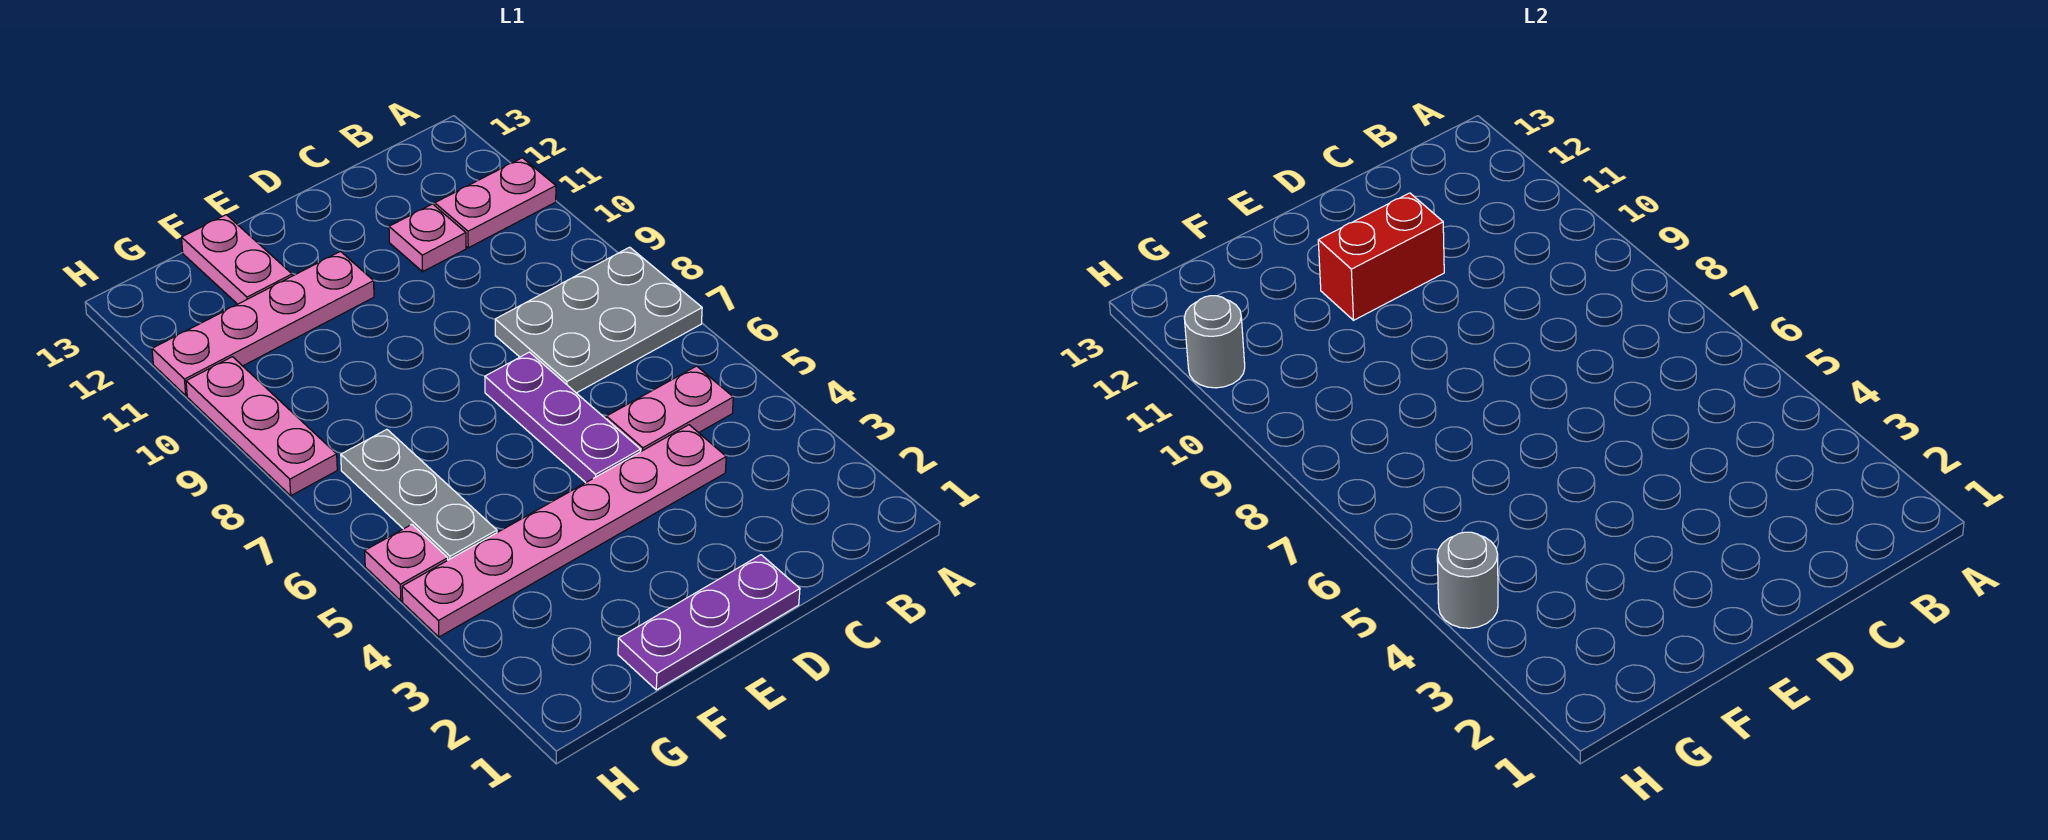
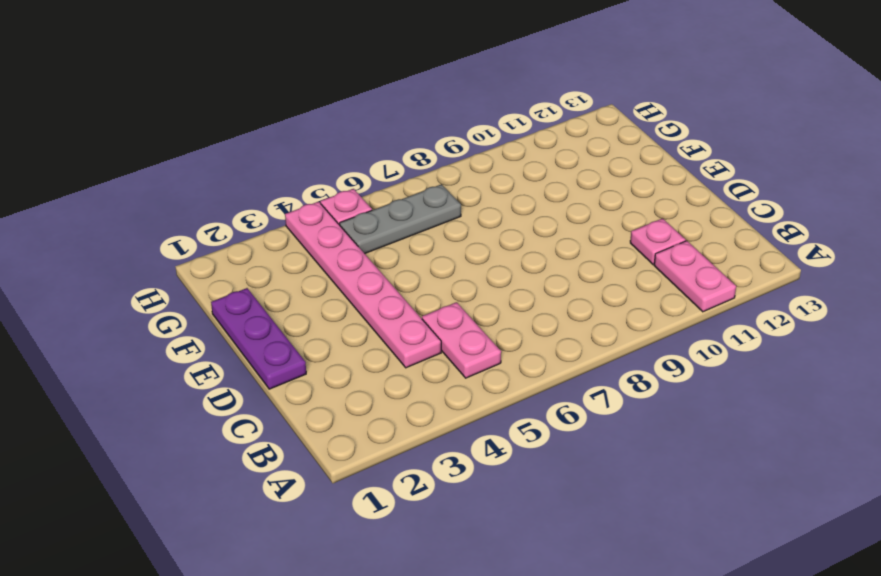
none -> grey 2x3 plate [495,247,702,393]
none -> purple 1x3 plate [485,352,641,483]
none -> pink 1x4 plate [152,252,374,395]

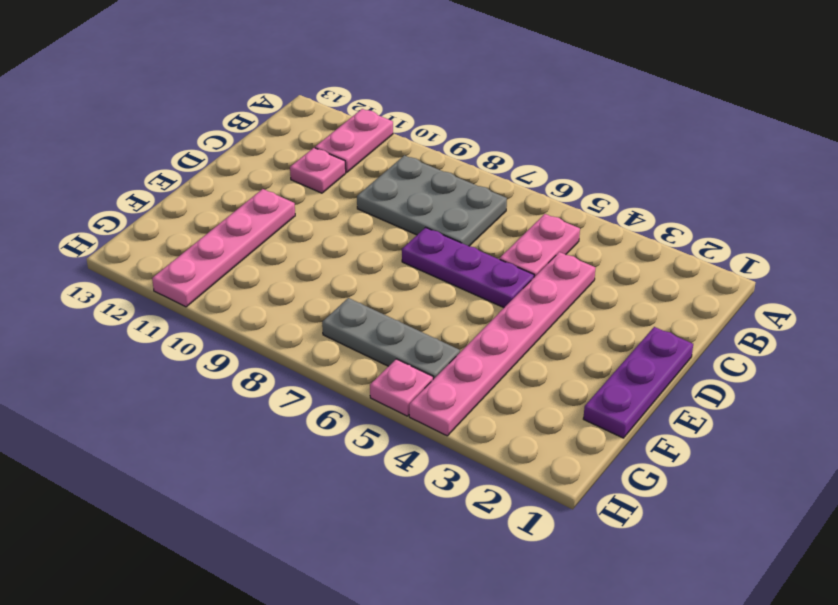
grey 2x3 plate [357,155,507,246] -> grey 2x3 plate turned to [495,247,702,393]
none -> pink 1x2 plate [182,215,292,304]
none -> pink 1x3 plate [186,357,337,496]
none -> red 1x2 brick [1318,193,1444,320]

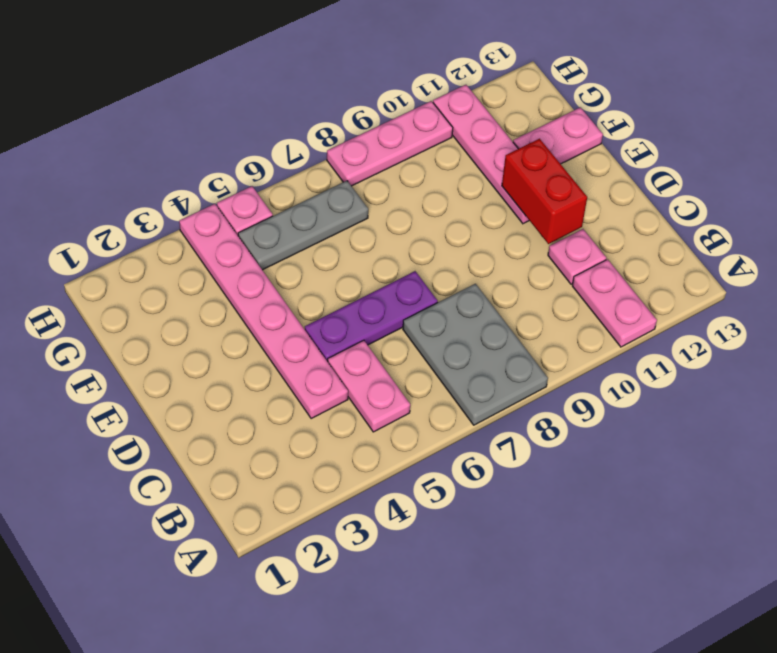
none -> purple 1x3 plate [618,555,800,690]
none -> grey 1x1 round brick [1437,532,1498,628]
none -> grey 1x1 round brick [1184,296,1245,388]

